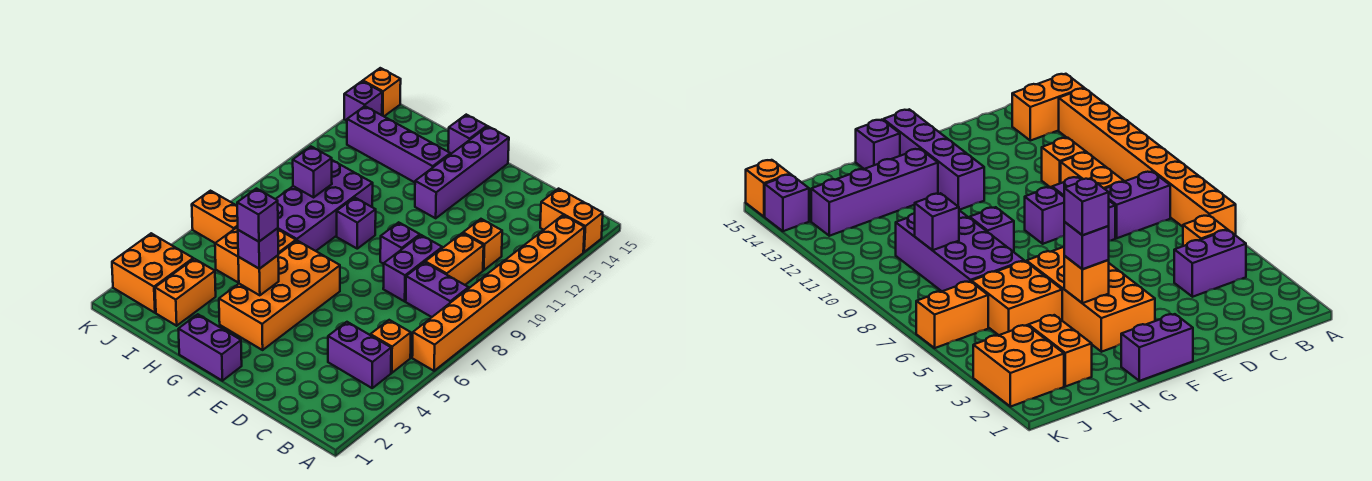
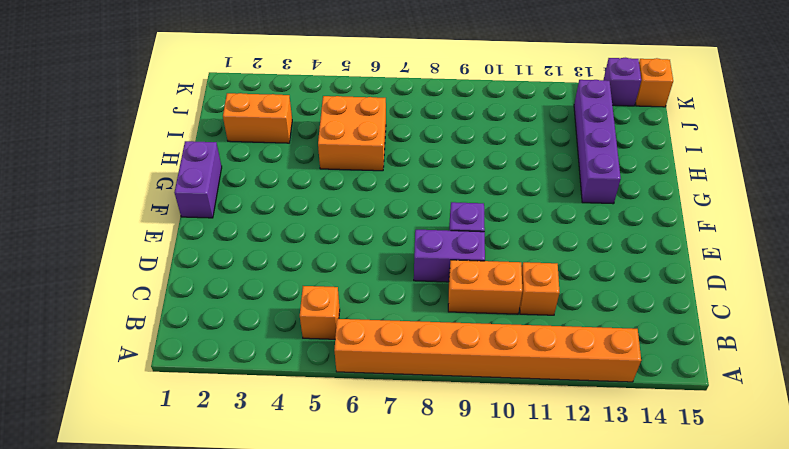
none -> orange 1x2 brick [540,189,603,252]
none -> purple 1x2 brick [328,322,391,388]
none -> purple 1x2 brick [406,262,469,317]

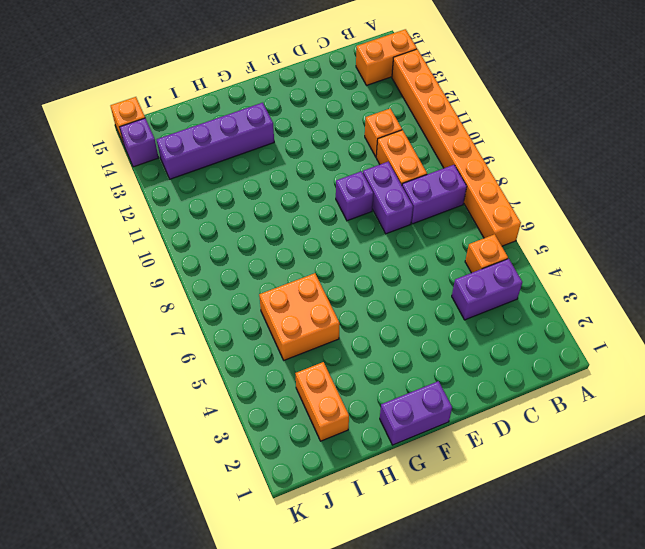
none -> orange 2x4 brick [219,241,340,350]
none -> purple 1x4 brick [415,126,509,218]
none -> purple 1x1 brick [337,198,376,249]

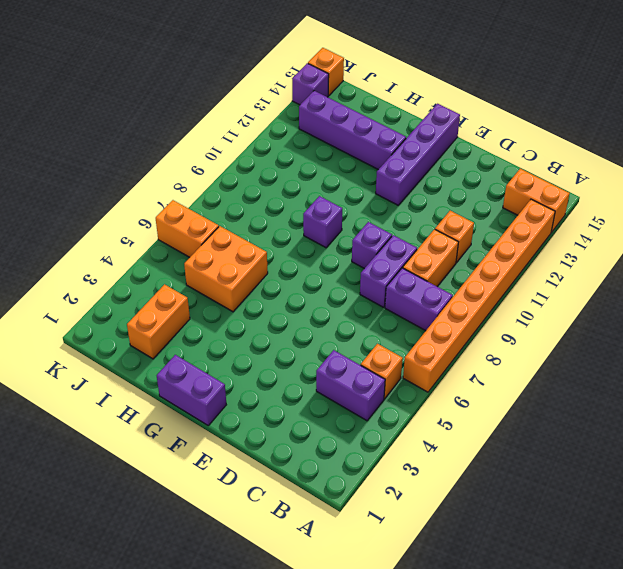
none -> orange 2x4 brick [219,241,340,350]
none -> purple 1x1 brick [448,115,487,154]
none -> purple 2x4 brick [276,160,373,251]

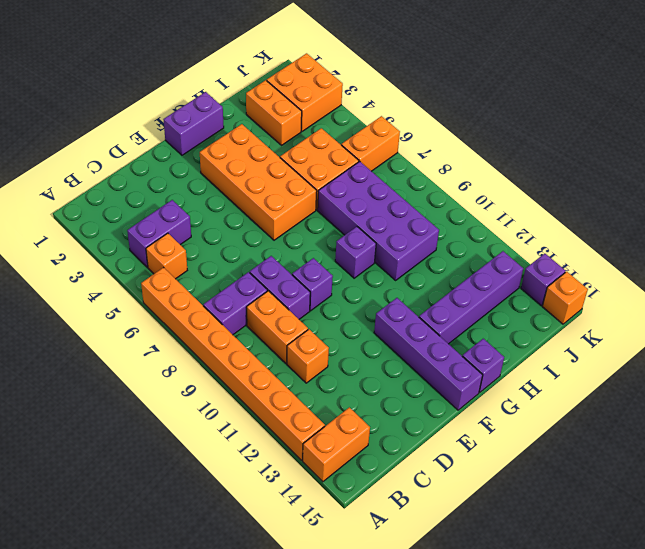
none -> orange 1x1 brick [238,255,279,295]
none -> purple 1x1 brick [293,147,332,197]
none -> purple 1x1 brick [238,228,278,269]

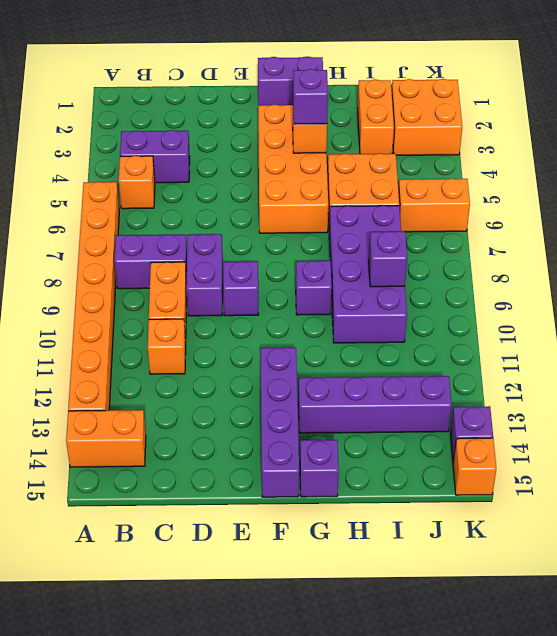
none -> purple 1x1 brick [237,189,278,242]

